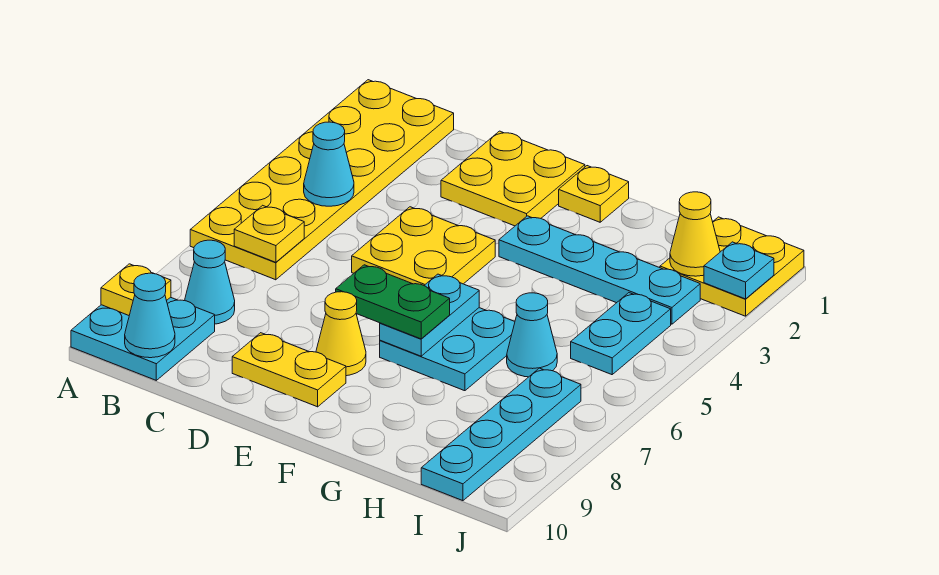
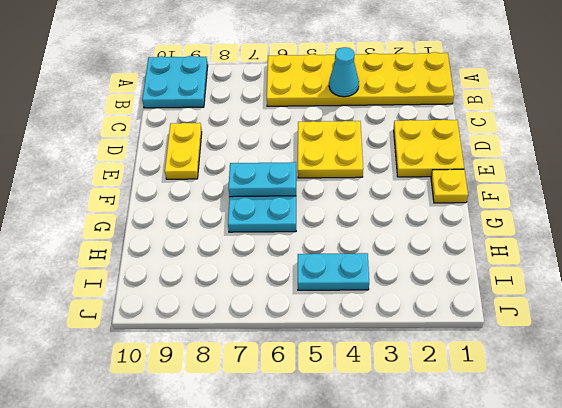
none -> cyan 1x1 cone [185,240,235,324]
none -> yellow 1x1 cone [316,292,366,376]
none -> cyan 1x4 plate [499,216,700,324]

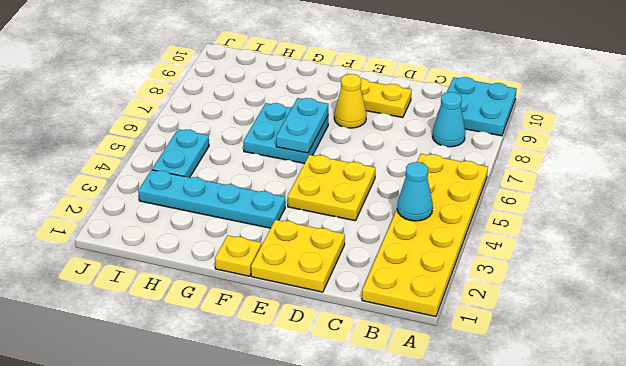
none -> cyan 1x1 cone [507,293,557,377]
none -> yellow 2x2 plate [660,217,804,316]
none -> cyan 1x4 plate [421,368,581,501]

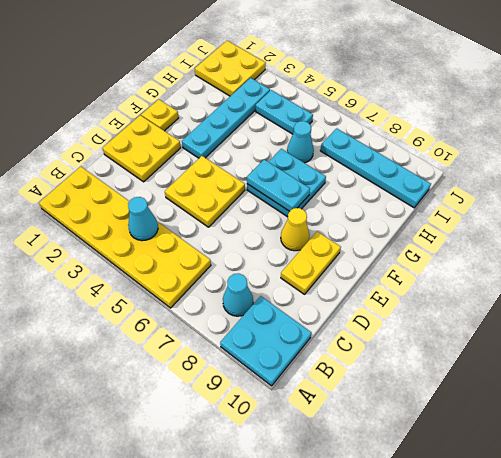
none -> yellow 1x1 plate [101,264,171,315]
none -> yellow 1x1 plate [234,205,304,262]
none -> cyan 1x1 cone [125,273,175,358]

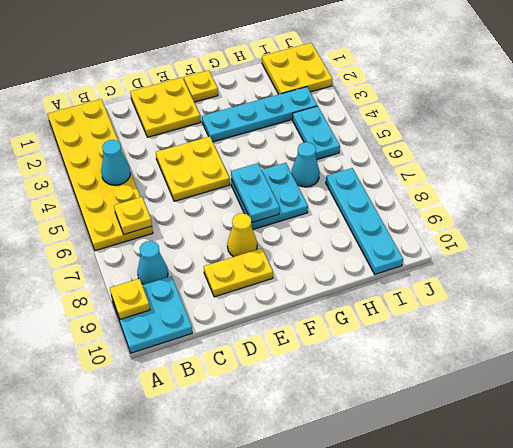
none -> cyan 1x1 cone [125,273,175,358]
none -> yellow 1x1 cone [670,192,720,276]
none -> cyan 1x1 plate [704,242,774,299]

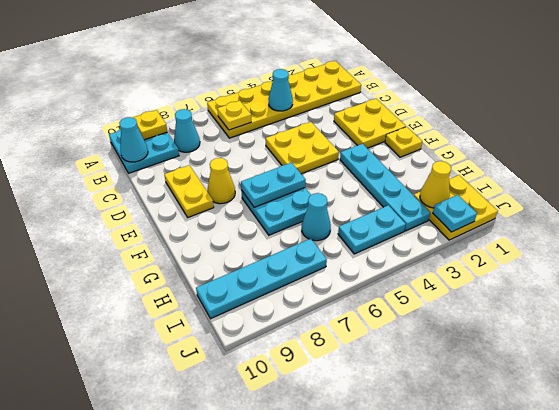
none -> green 1x2 plate [336,265,450,339]

